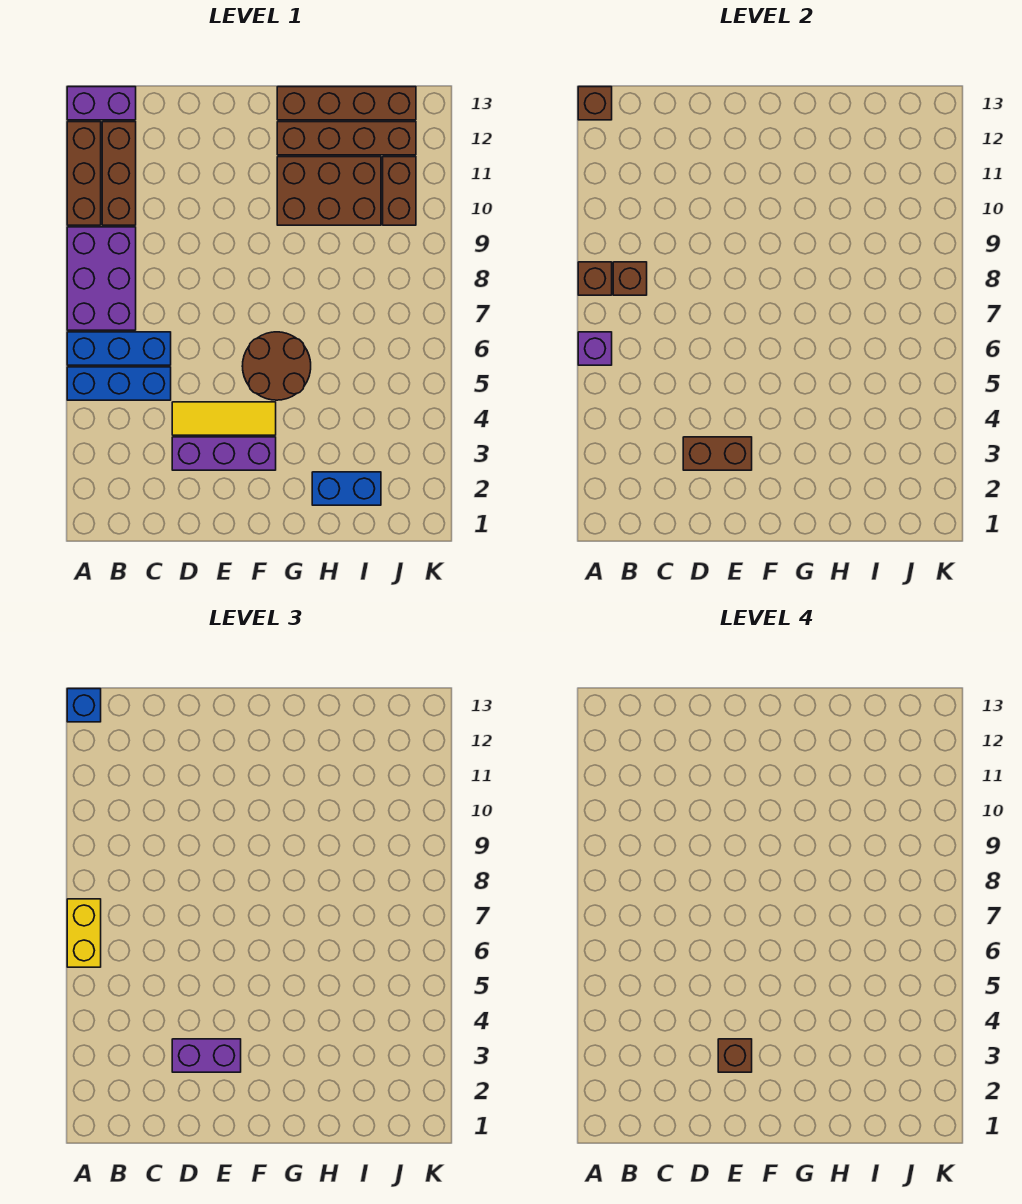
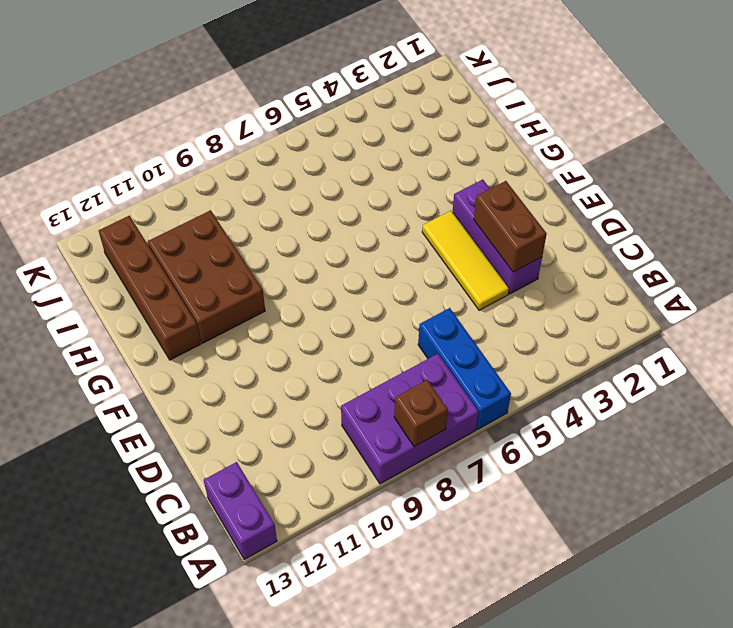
none -> blue 1x3 brick [67,367,171,400]
none -> brown 1x3 brick [67,122,101,225]
none -> brown 1x3 brick [102,122,136,225]

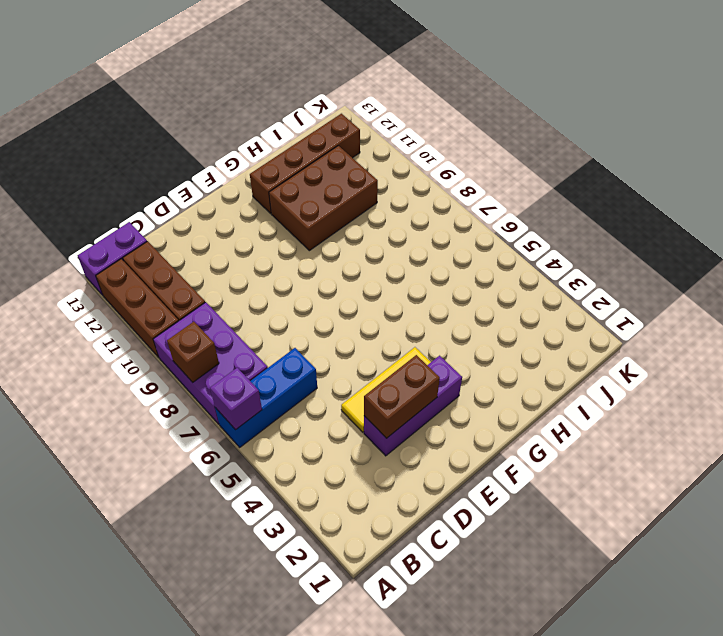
none -> blue 1x3 brick [67,367,171,400]
none -> brown 2x2 round brick [242,332,311,400]
none -> brown 1x4 brick [277,87,416,120]

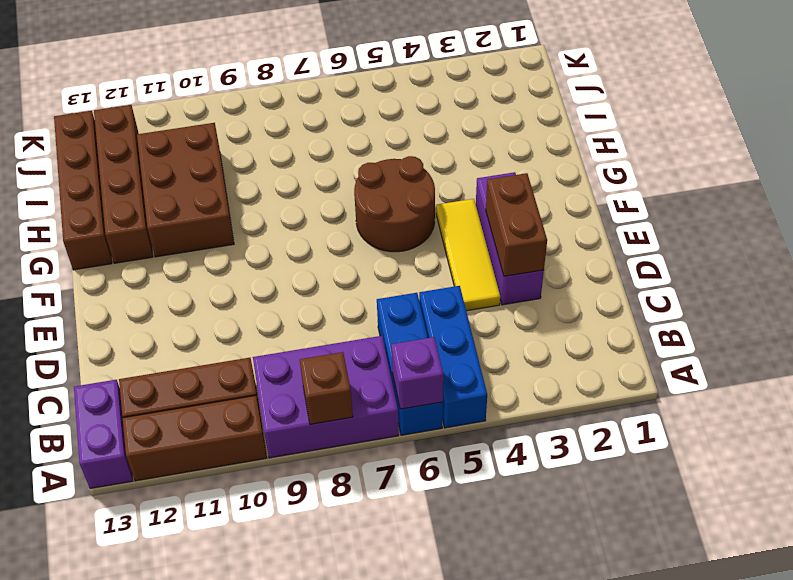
none -> blue 1x2 brick [312,472,381,505]
none -> brown 1x2 brick [383,157,416,225]
none -> brown 1x1 brick [578,87,612,120]

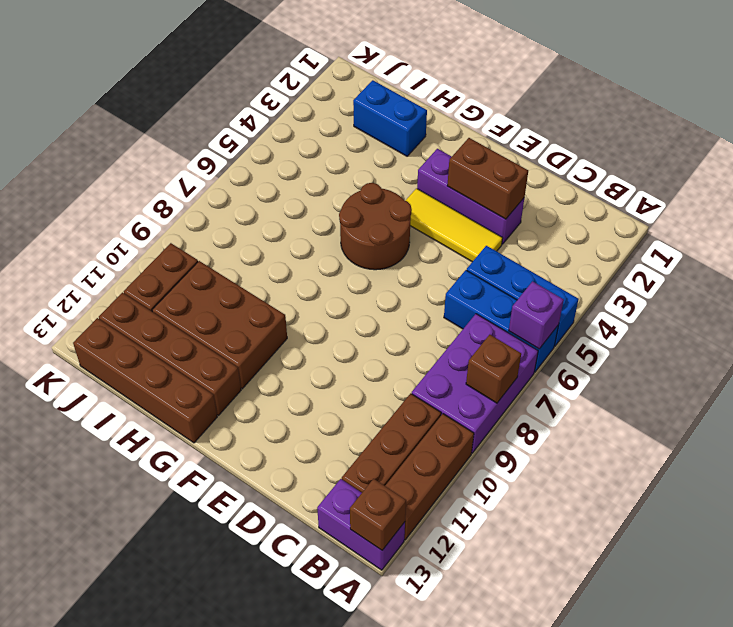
none -> brown 1x1 brick [613,262,647,295]
none -> yellow 1x2 brick [67,899,101,967]
none -> blue 1x1 brick [67,689,101,722]

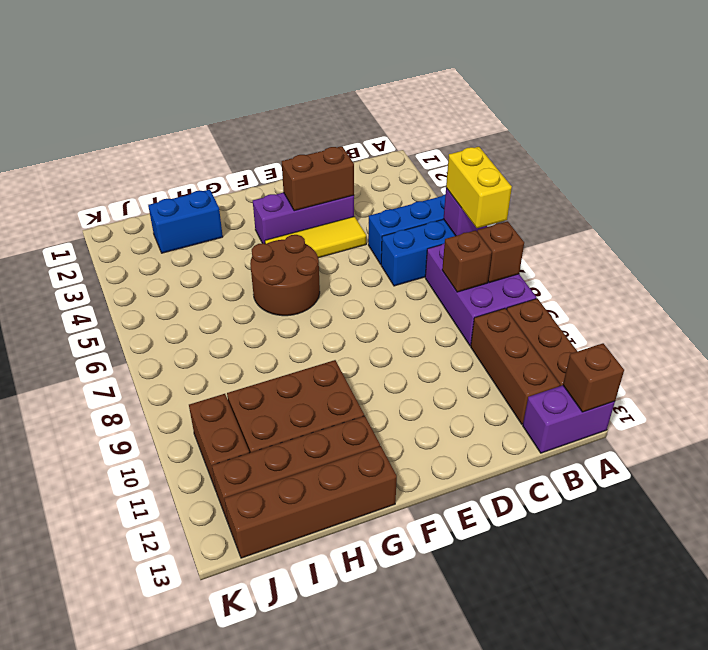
none -> blue 1x1 brick [67,689,101,722]
none -> purple 1x2 brick [172,1039,241,1072]
none -> brown 1x1 brick [718,1039,752,1072]

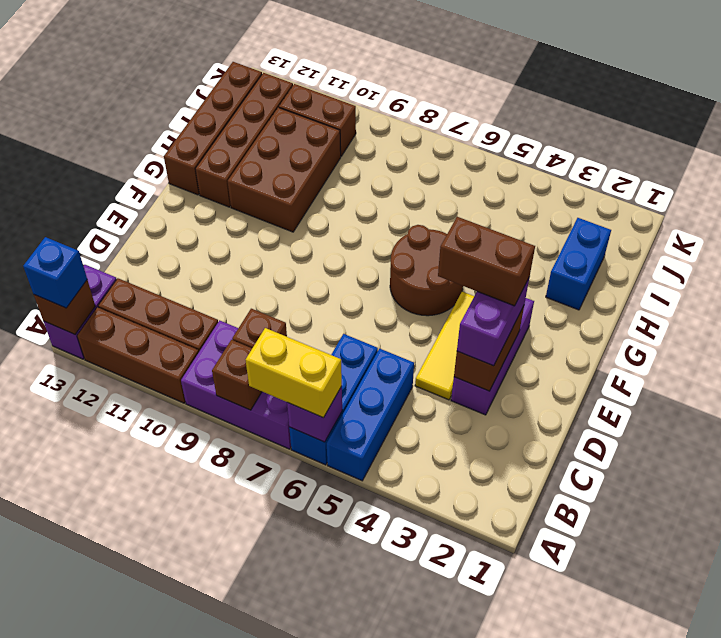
brown 1x2 brick [438,217,535,306] -> brown 1x1 brick [718,1039,752,1072]

